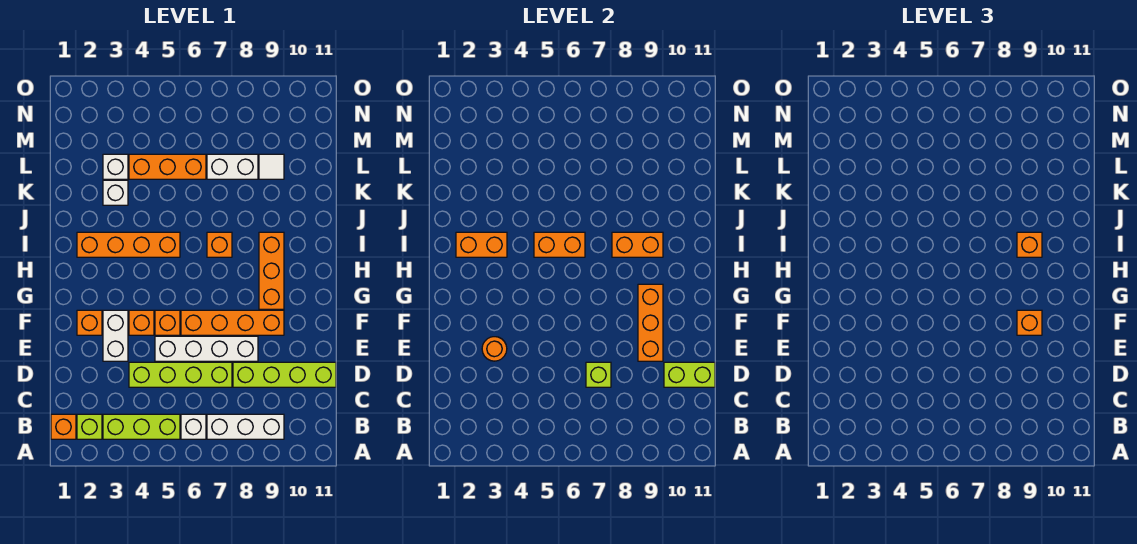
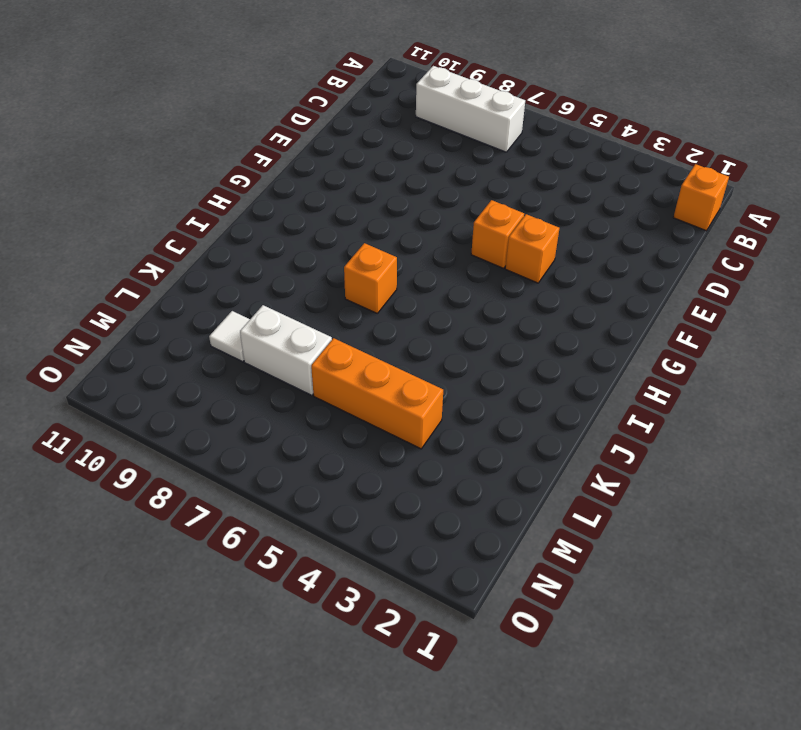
none -> lime 1x1 brick [77,414,102,439]
none -> lime 1x3 brick [103,414,180,439]
none -> white 1x1 brick [181,414,206,439]
none -> lime 1x4 brick [129,362,232,387]

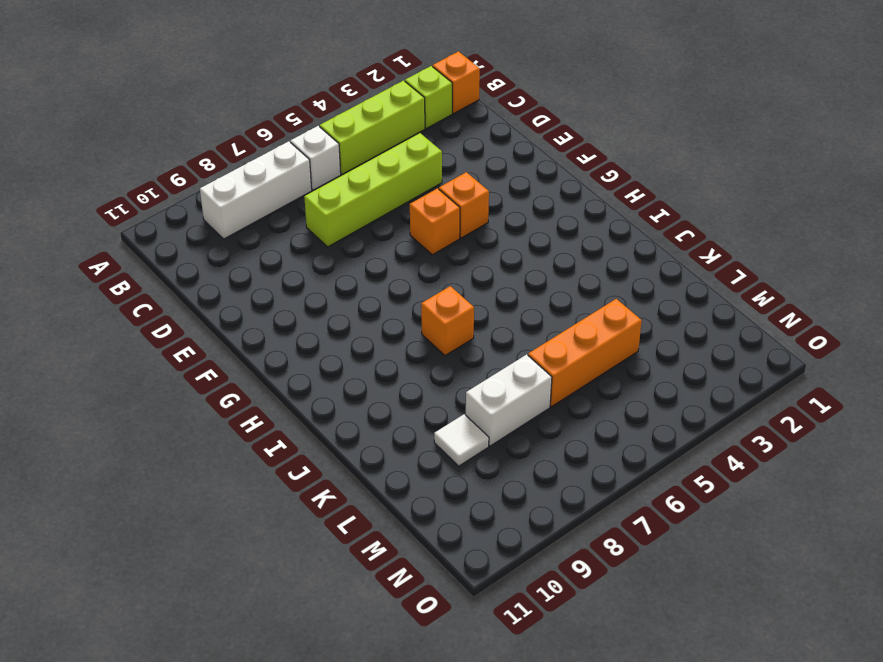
none -> lime 1x4 brick [233,362,336,387]
none -> white 1x2 brick [103,310,128,361]
none -> white 1x4 brick [155,336,258,361]
none -> orange 1x1 brick [77,310,102,335]

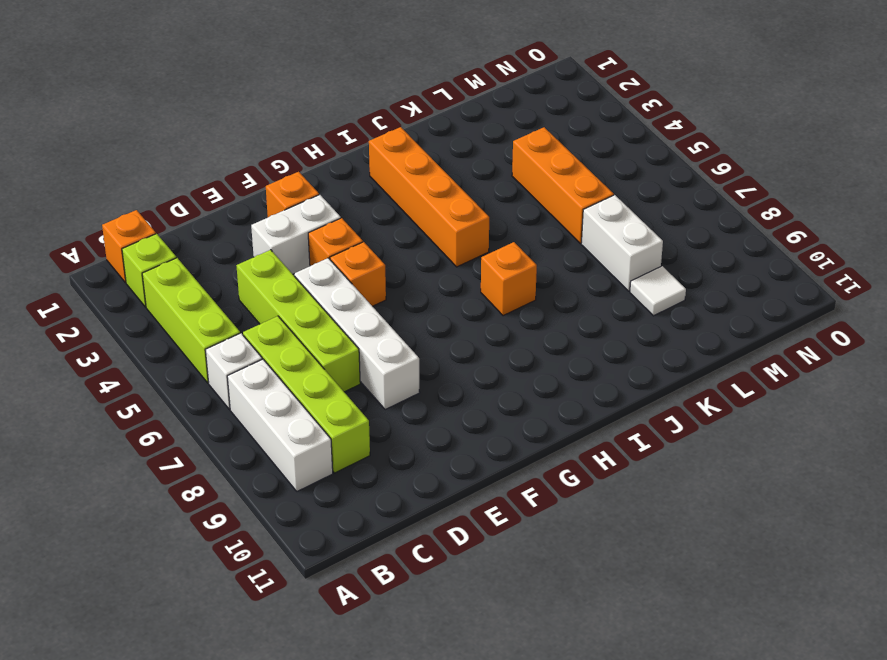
lime 1x4 brick [243,316,370,473] -> lime 1x4 brick moved to [233,362,336,387]
none -> orange 1x4 brick [181,310,284,335]
none -> orange 1x3 brick [259,232,284,309]
none -> white 1x1 brick [103,180,128,205]
none -> white 1x1 brick [103,154,128,179]

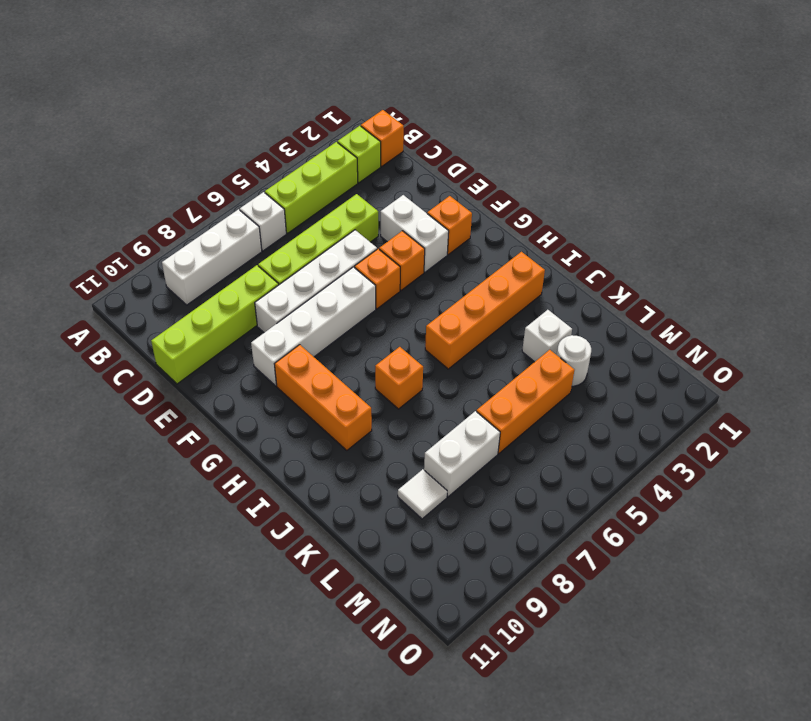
white 1x4 brick [251,267,376,386] -> orange 1x4 brick [181,310,284,335]
white 1x1 round brick [557,335,591,386] -> white 1x1 brick [103,154,128,179]
none -> lime 1x1 brick [586,362,611,387]
none -> lime 1x2 brick [664,362,715,387]
none -> orange 1x1 round brick [482,337,507,361]
none -> orange 1x3 brick [638,284,663,361]

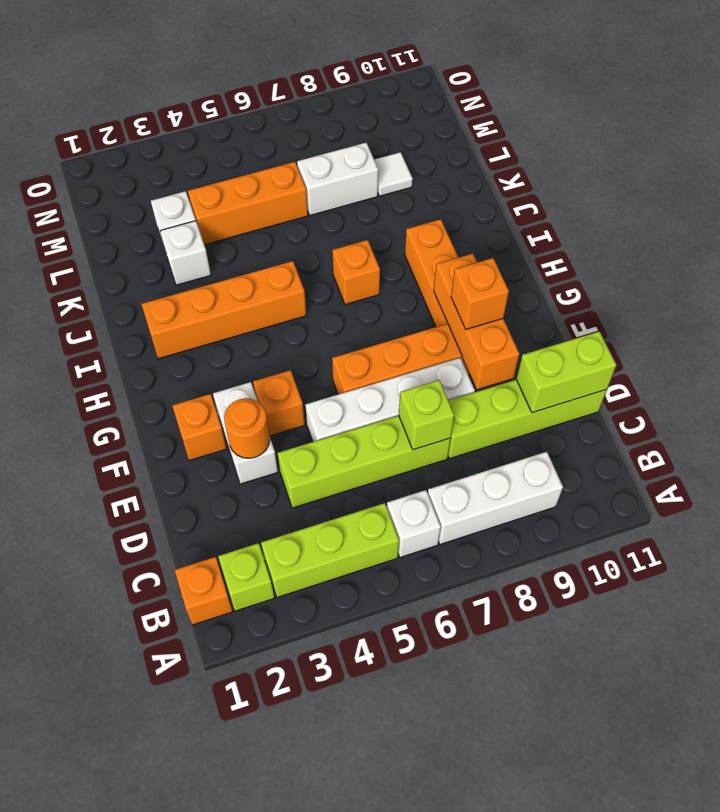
none -> orange 1x1 brick [155,310,180,335]
none -> orange 1x2 brick [456,232,507,257]
none -> orange 1x2 brick [534,232,585,257]
none -> orange 1x2 brick [612,232,663,257]

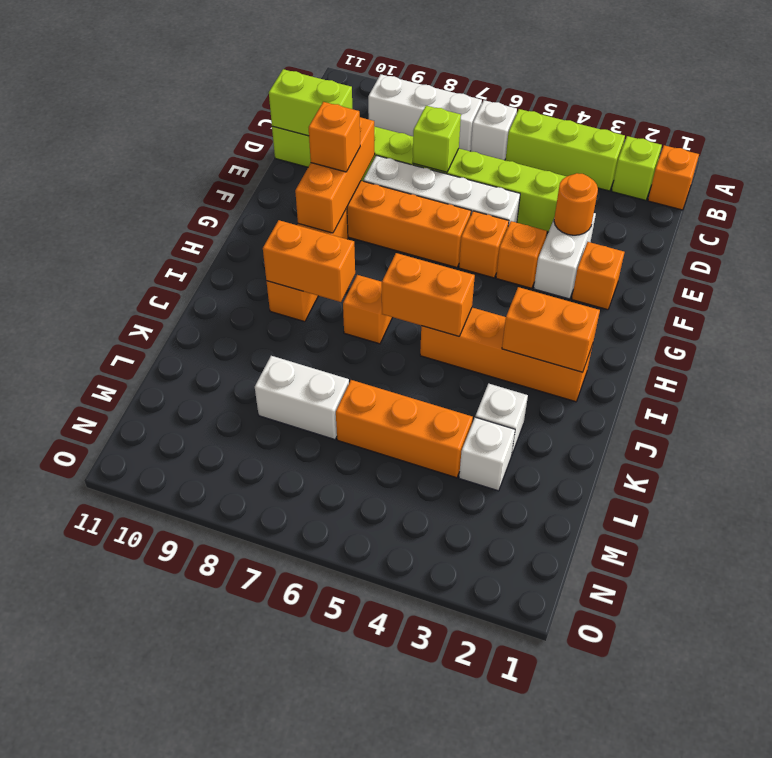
none -> white 1x1 tile [259,154,284,179]
none -> orange 1x1 brick [1017,232,1042,257]

